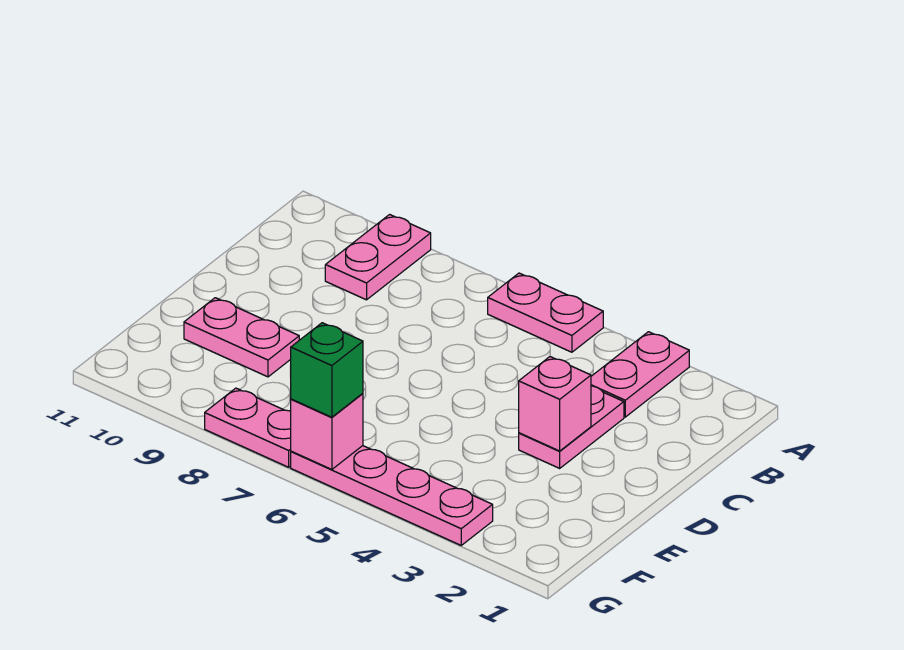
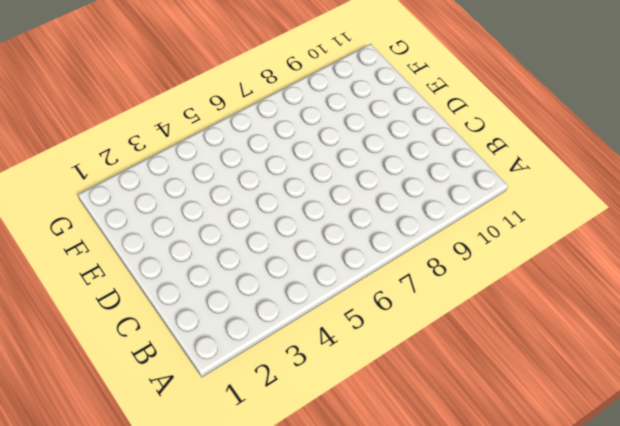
none -> pink 1x2 plate [591,332,689,417]
none -> pink 1x2 plate [488,273,603,352]

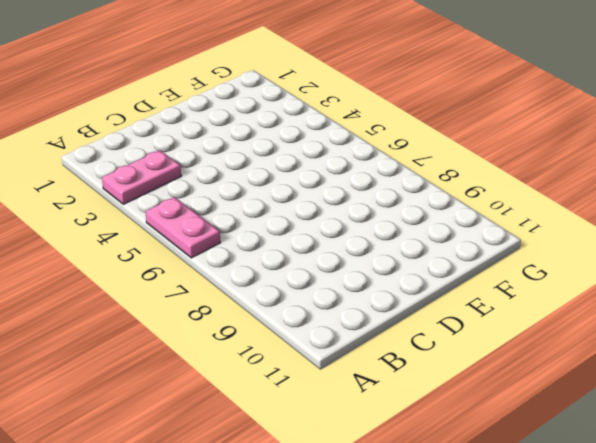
none -> pink 1x2 plate [325,214,431,300]
none -> pink 1x2 plate [519,386,624,468]

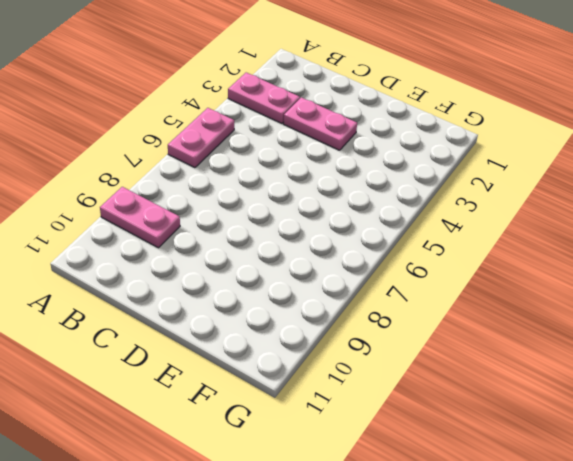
none -> pink 1x2 plate [184,298,299,377]
none -> pink 1x4 plate [291,446,493,545]

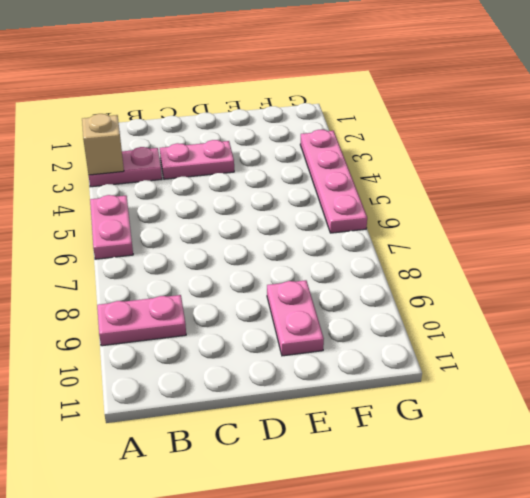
tan 1x1 brick [82,114,124,175] -> none
none -> pink 1x2 plate [205,388,291,467]
none -> pink 1x1 brick [519,357,591,451]

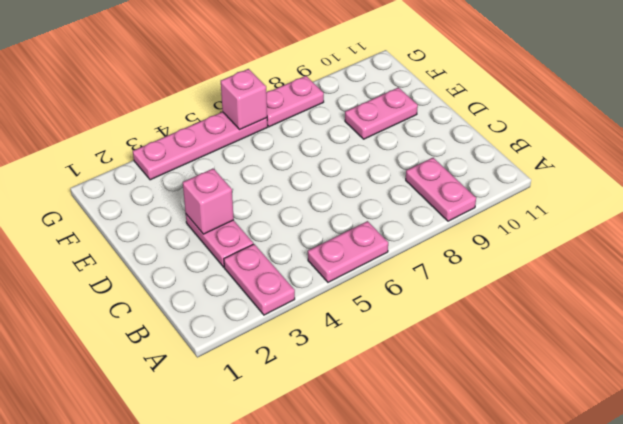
none -> green 1x1 brick [290,323,363,417]

